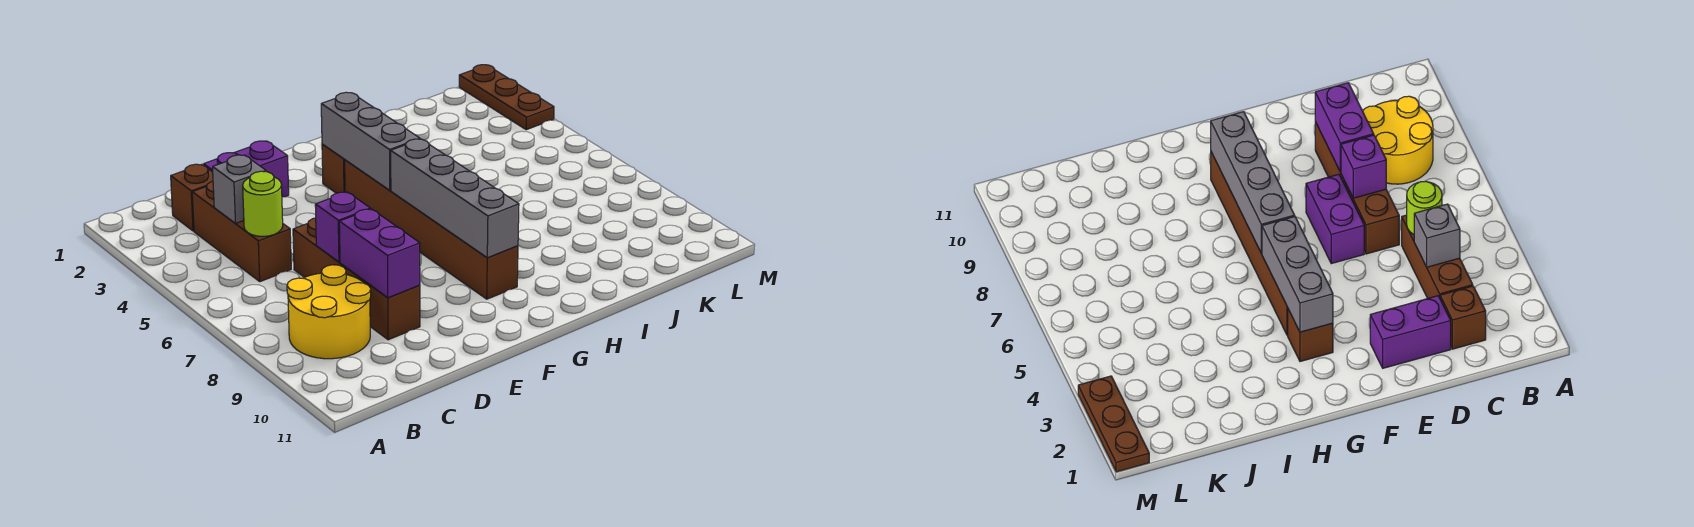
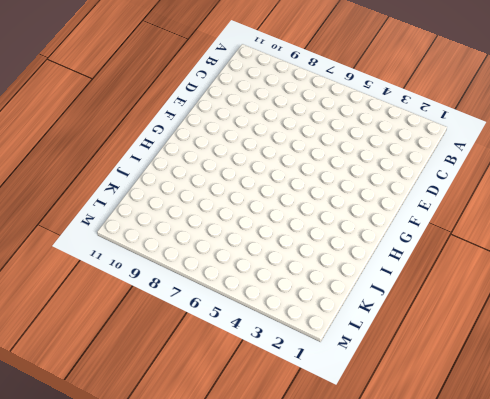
none -> yellow 2x2 round brick [287,265,371,359]
none -> brown 1x1 brick [171,164,213,231]
none -> brown 1x3 brick [192,181,291,282]

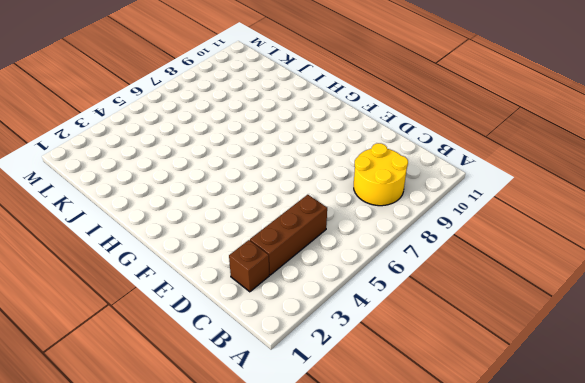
none -> purple 1x2 brick [204,141,289,197]
none -> brown 1x4 brick [293,218,420,340]
none -> purple 1x2 brick [1306,174,1364,264]

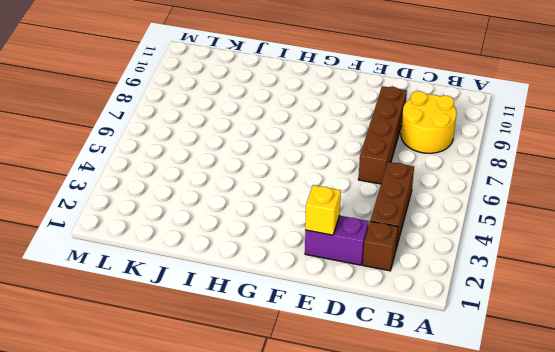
yellow 1x1 brick [305,185,341,235] -> none
none -> purple 1x2 brick [1306,174,1364,264]
none -> brown 1x1 brick [322,144,345,193]
none -> brown 1x6 brick [345,160,518,299]

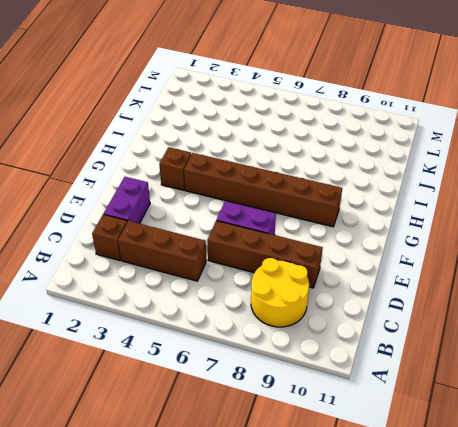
none -> brown 1x3 plate [459,65,554,130]
none -> grey 1x1 brick [213,155,266,223]
none -> lime 1x1 round brick [243,171,283,236]

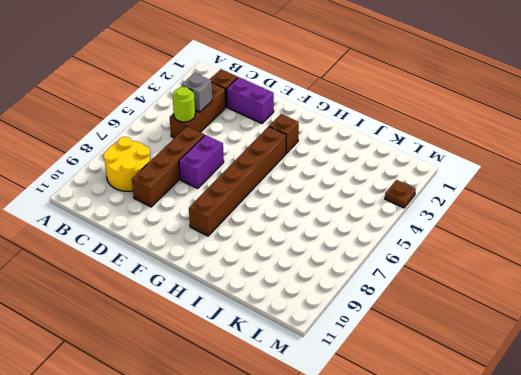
brown 1x1 plate [385,180,416,208] -> brown 1x3 plate [459,65,554,130]
none -> purple 1x1 brick [315,192,370,262]
none -> purple 1x2 brick [339,209,420,298]
none -> grey 1x3 brick [321,92,420,190]

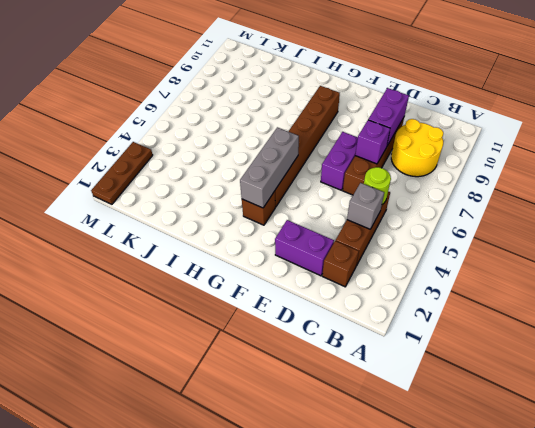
none -> grey 1x4 brick [391,139,519,258]

